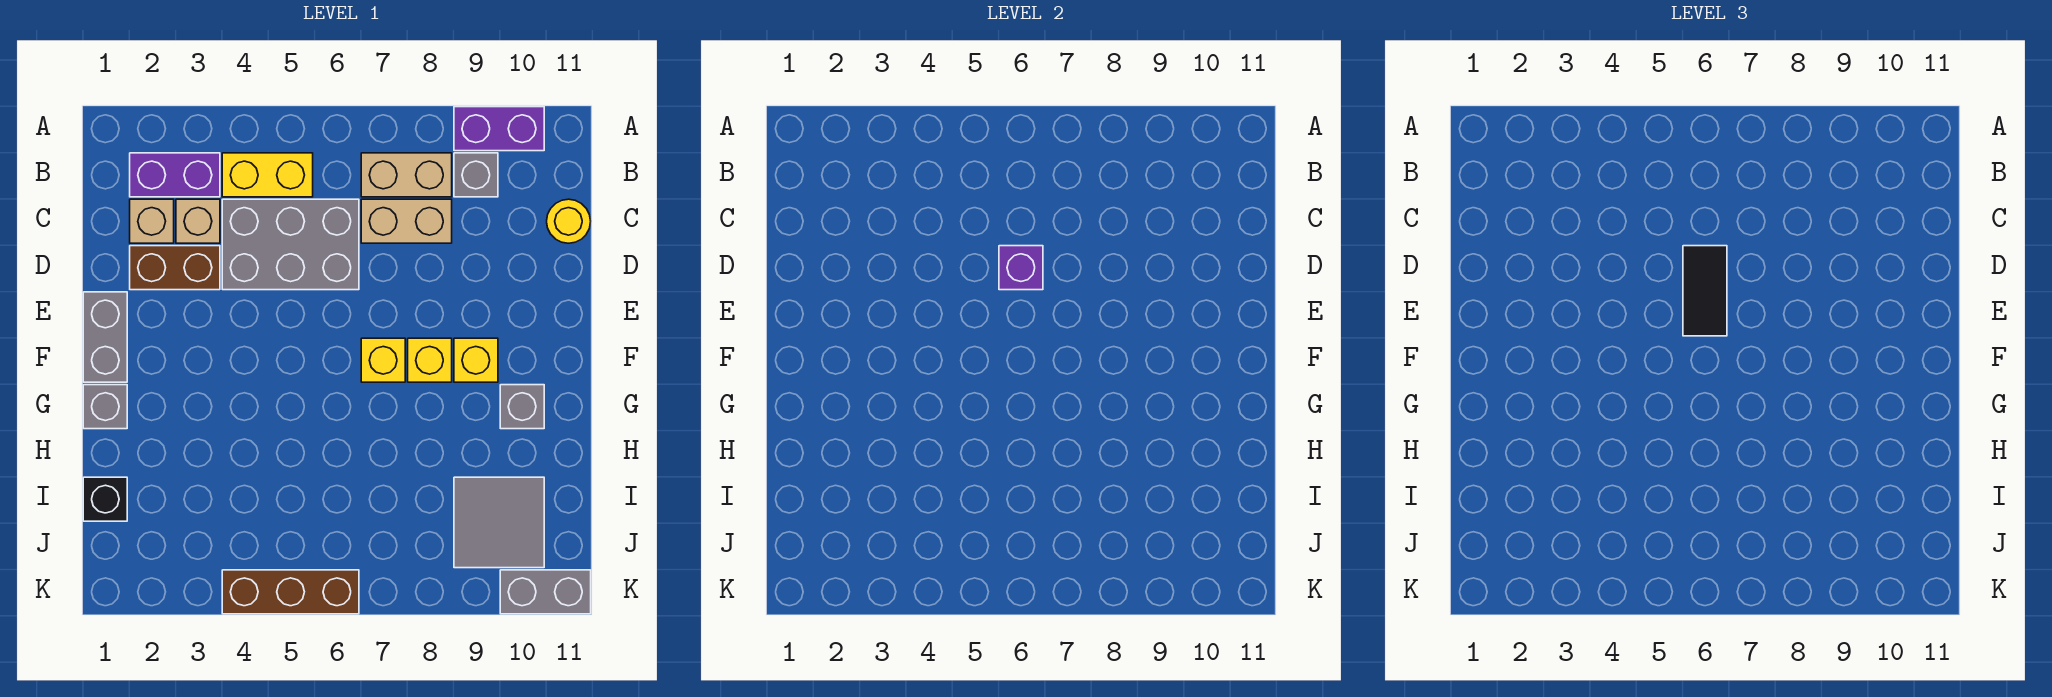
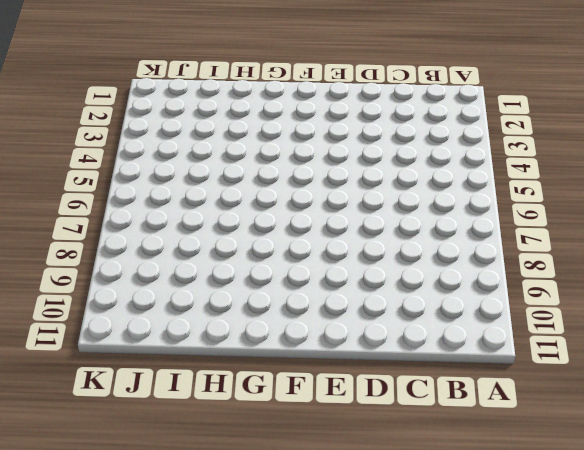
none -> purple 1x2 brick [454,107,544,151]
none -> purple 1x2 brick [130,153,220,197]
none -> yellow 1x2 brick [222,153,313,197]

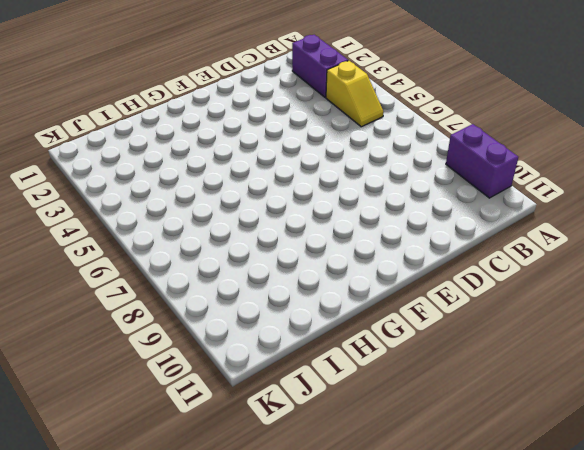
yellow 1x2 slope [326,61,384,127] -> yellow 1x2 brick [222,153,313,197]
none -> tan 1x2 brick [361,153,452,197]
none -> grey 1x1 brick [454,153,498,197]
none -> tan 1x1 brick [130,199,174,243]

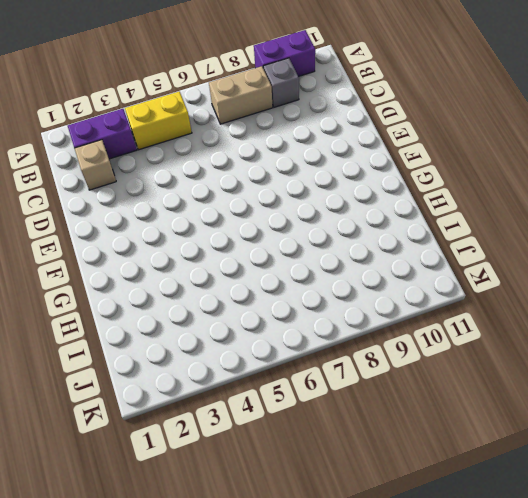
none -> tan 1x1 brick [176,199,220,243]
none -> grey 2x3 brick [222,199,359,290]
none -> tan 1x2 brick [361,199,452,243]

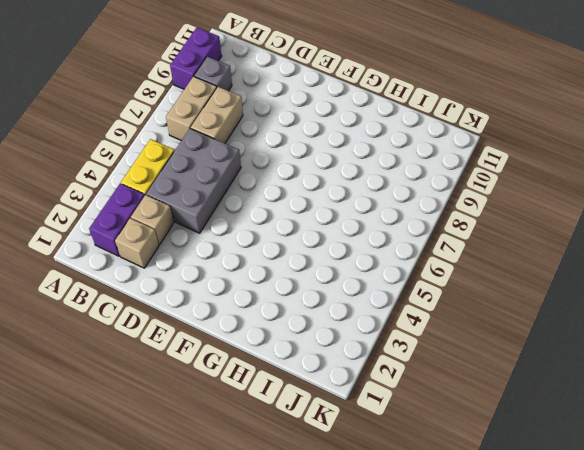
none -> yellow 1x1 round brick [547,199,591,243]
none -> brown 1x2 brick [130,246,220,290]
none -> grey 1x2 brick [83,292,127,382]

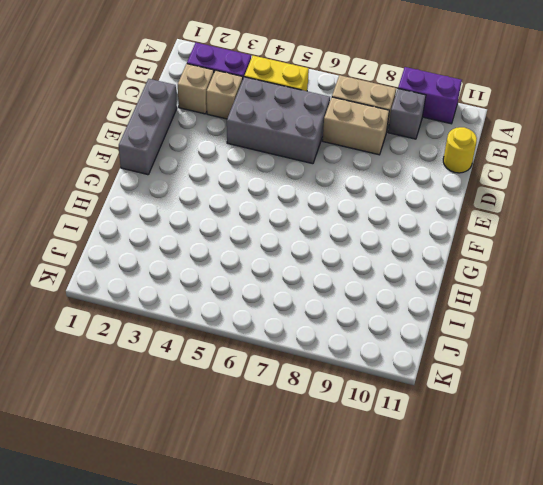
grey 1x3 brick [119,79,177,175] -> grey 1x2 brick [83,292,127,382]
none -> brown 1x2 brick [130,246,220,290]
none -> yellow 1x1 brick [361,338,405,382]
none -> yellow 1x1 brick [408,338,452,382]

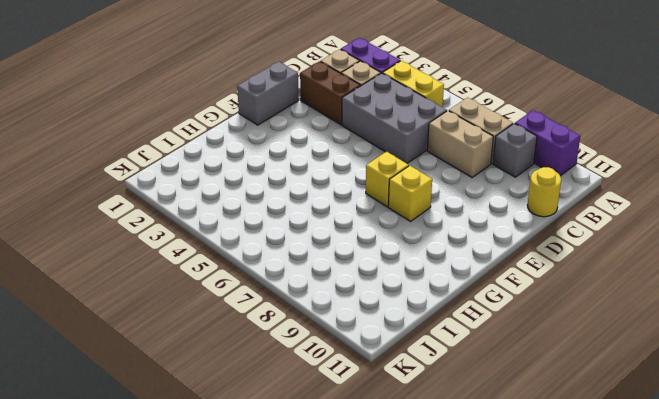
none -> yellow 1x1 brick [454,338,498,382]
none -> grey 1x1 brick [83,385,127,429]
none -> grey 1x1 brick [500,385,544,429]

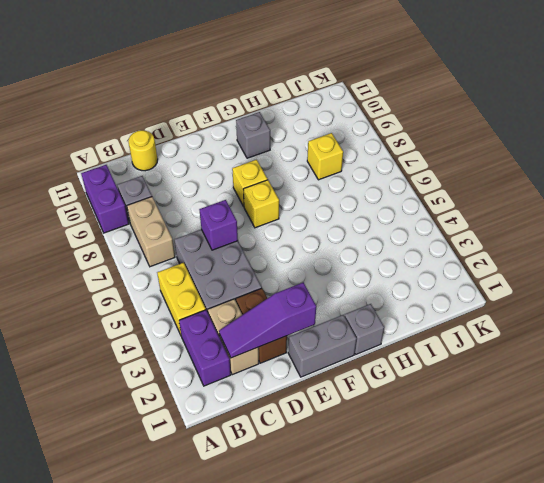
purple 1x3 slope [219,282,316,358] -> none
yellow 1x1 brick [307,133,343,180] -> yellow 1x1 brick moved to [454,338,498,382]
none -> tan 1x2 brick [361,199,452,243]
none -> black 1x1 brick [83,477,127,521]
none -> grey 2x2 tile [454,477,544,568]

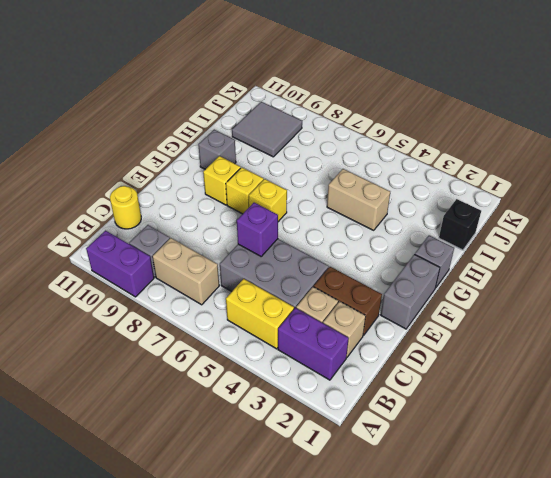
tan 1x2 brick [327,169,390,230] -> tan 1x2 brick moved to [361,199,452,243]
none -> brown 1x3 brick [222,570,359,614]
none -> grey 1x2 brick [500,570,591,614]
none -> black 1x2 tile [1683,246,1727,336]

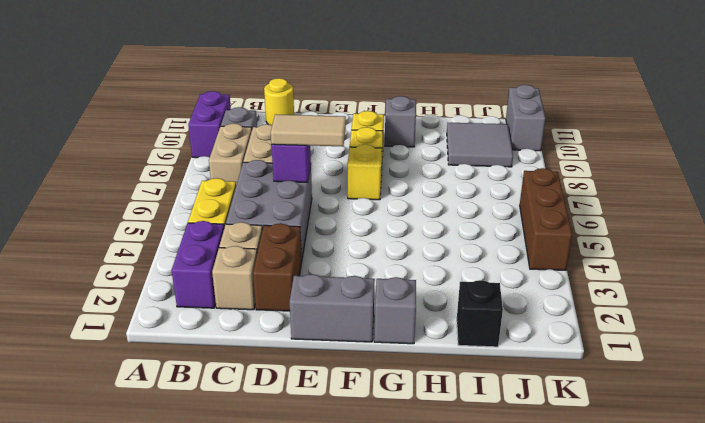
tan 1x2 tile [271,114,346,146] -> black 1x2 tile [1683,246,1727,336]

